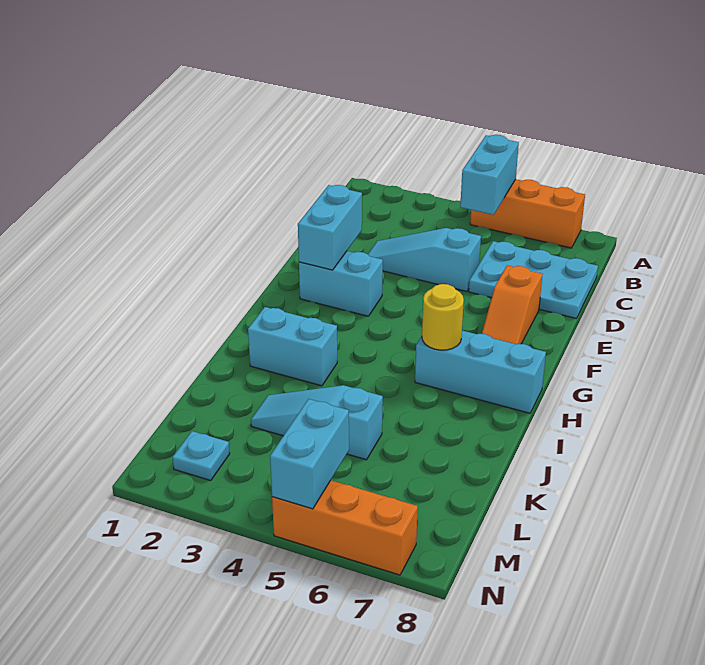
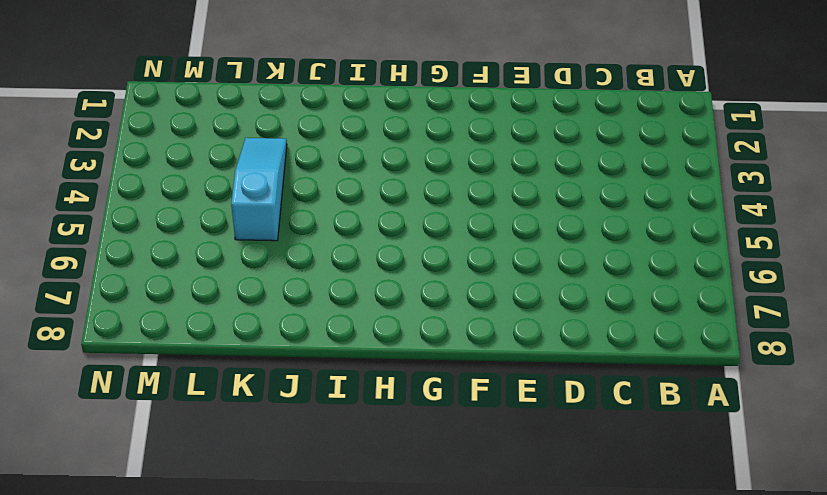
none -> orange 1x3 brick [470,179,585,248]
none -> cyan 2x3 plate [469,241,598,318]
none -> cyan 1x3 slope [368,228,481,292]

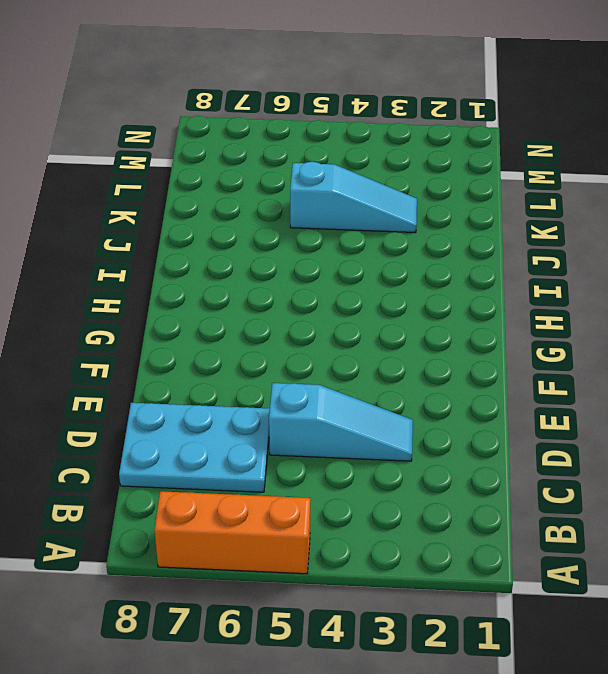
none -> orange 1x2 slope [482,265,542,344]
none -> cyan 1x2 brick [299,251,383,316]
none -> cyan 1x3 brick [415,331,546,413]

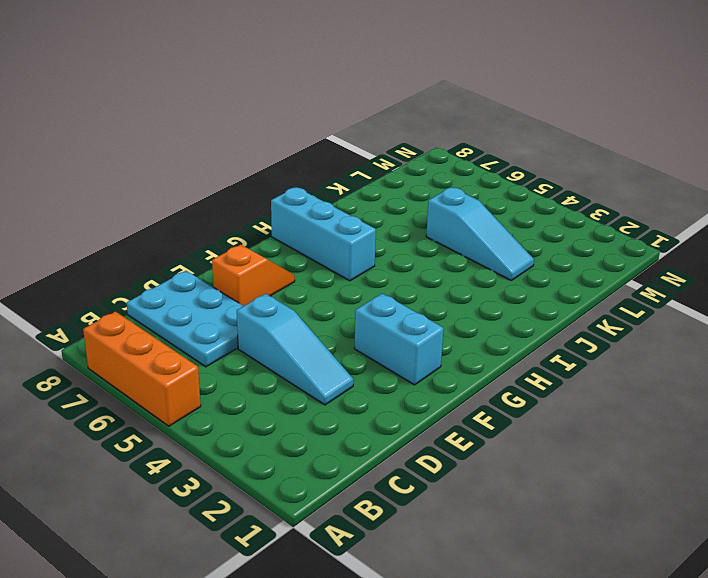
none -> cyan 1x2 brick [248,307,337,386]
none -> cyan 1x1 plate [172,431,230,481]
none -> orange 1x3 brick [272,480,418,575]

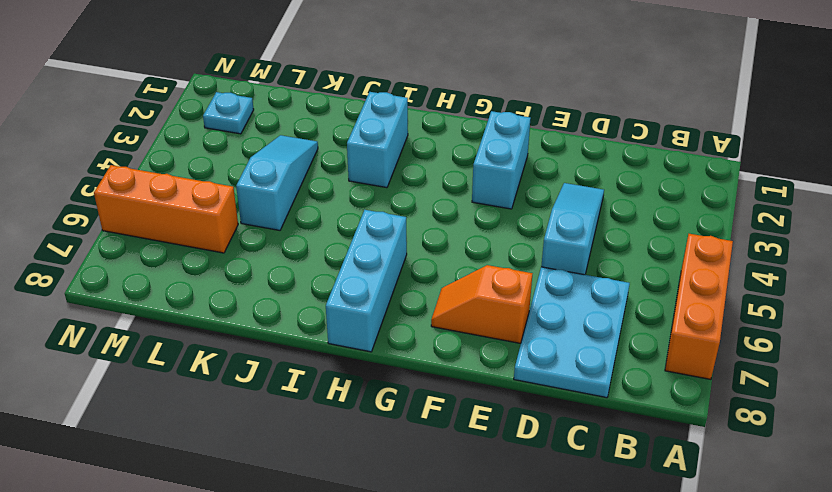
orange 1x3 brick [94,165,238,253] -> orange 1x3 brick turned to [272,480,418,575]
none -> cyan 1x2 brick [460,135,519,215]
none -> cyan 1x2 brick [298,185,362,270]
none -> yellow 1x1 round brick [422,284,464,350]

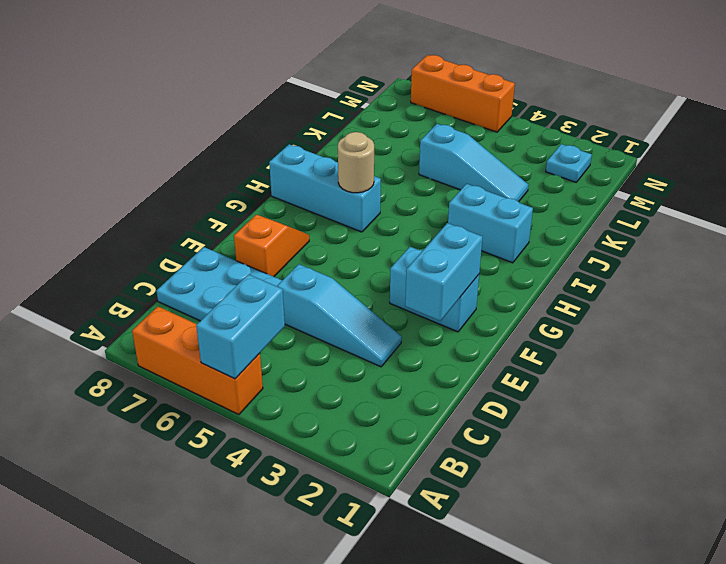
tan 1x1 round brick [338,132,374,193] -> yellow 1x1 round brick [422,284,464,350]
none -> cyan 1x2 brick [270,399,349,509]

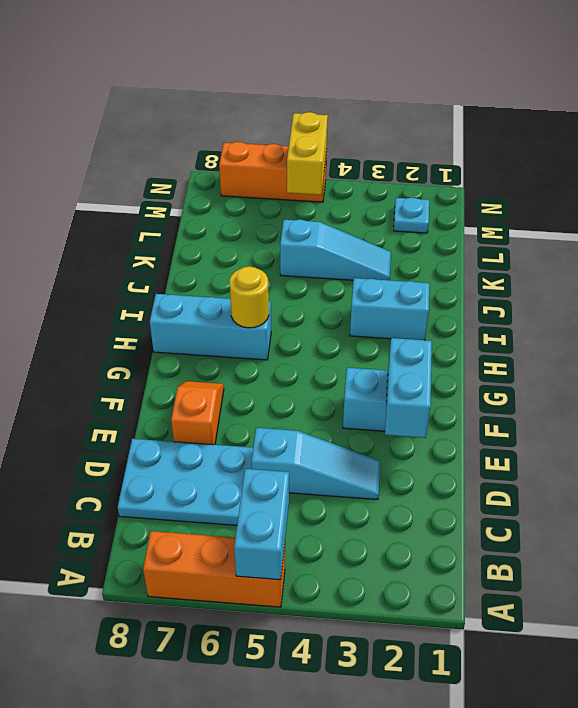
yellow 1x2 brick [287,112,328,195] -> cyan 1x2 brick [270,399,349,509]

